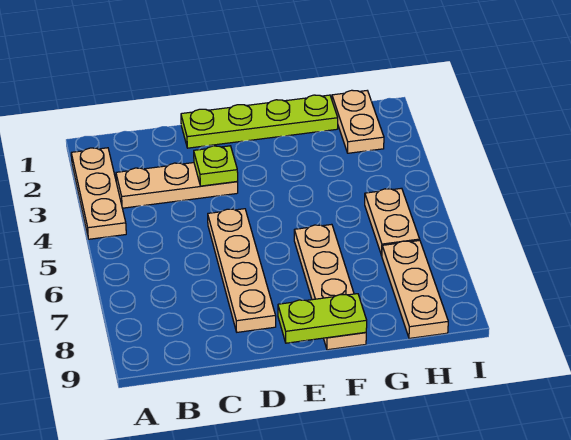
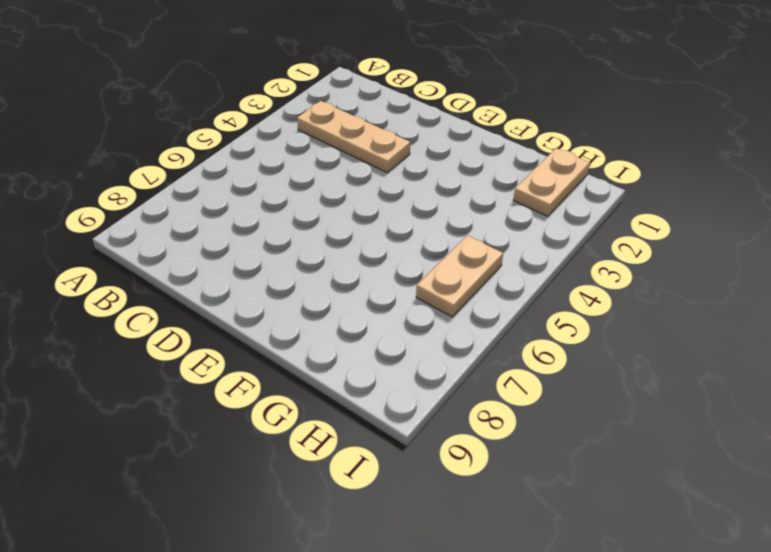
none -> tan 1x3 plate [71,148,126,239]
none -> lime 1x4 plate [181,95,338,148]

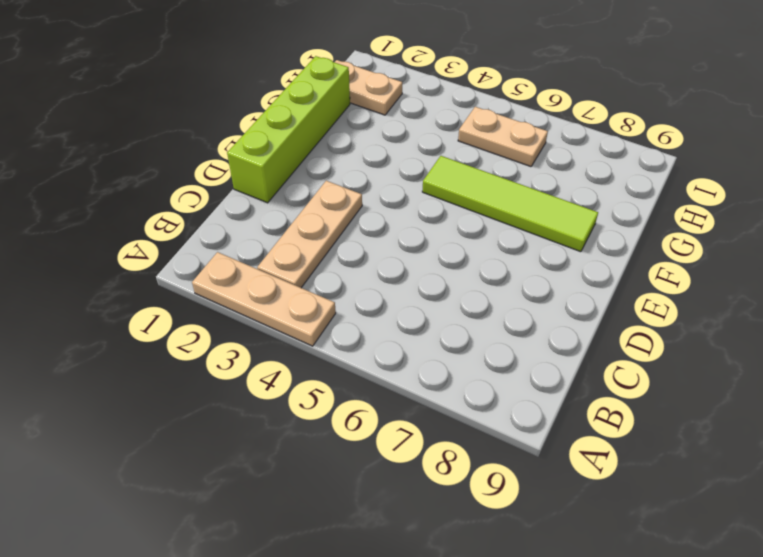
lime 1x4 brick [227,56,350,203] -> lime 1x4 plate [181,95,338,148]
lime 1x4 tile [422,156,598,252] -> tan 1x4 plate [294,224,366,350]
none -> tan 1x4 plate [208,209,276,332]
none -> tan 1x3 plate [382,240,448,338]

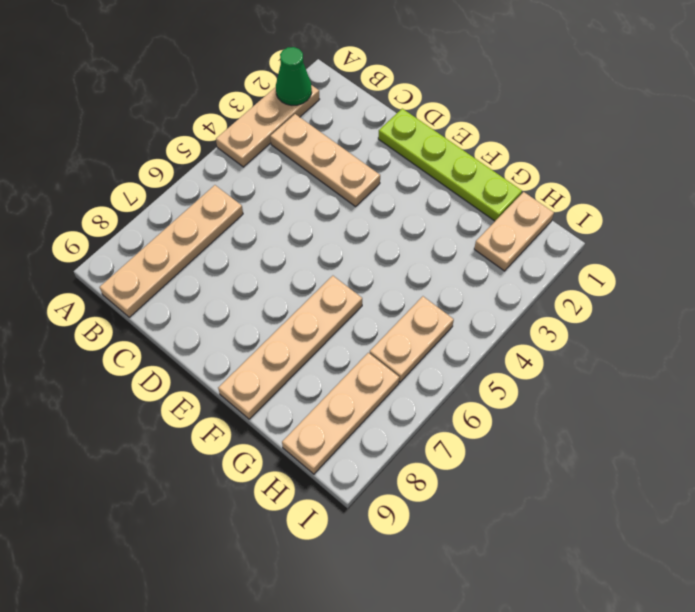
green 1x1 cone [276,47,312,105] -> none
tan 1x4 plate [100,185,243,317] -> tan 1x4 plate moved to [208,209,276,332]
none -> lime 1x1 plate [194,146,238,186]
none -> lime 1x2 plate [278,294,367,343]

